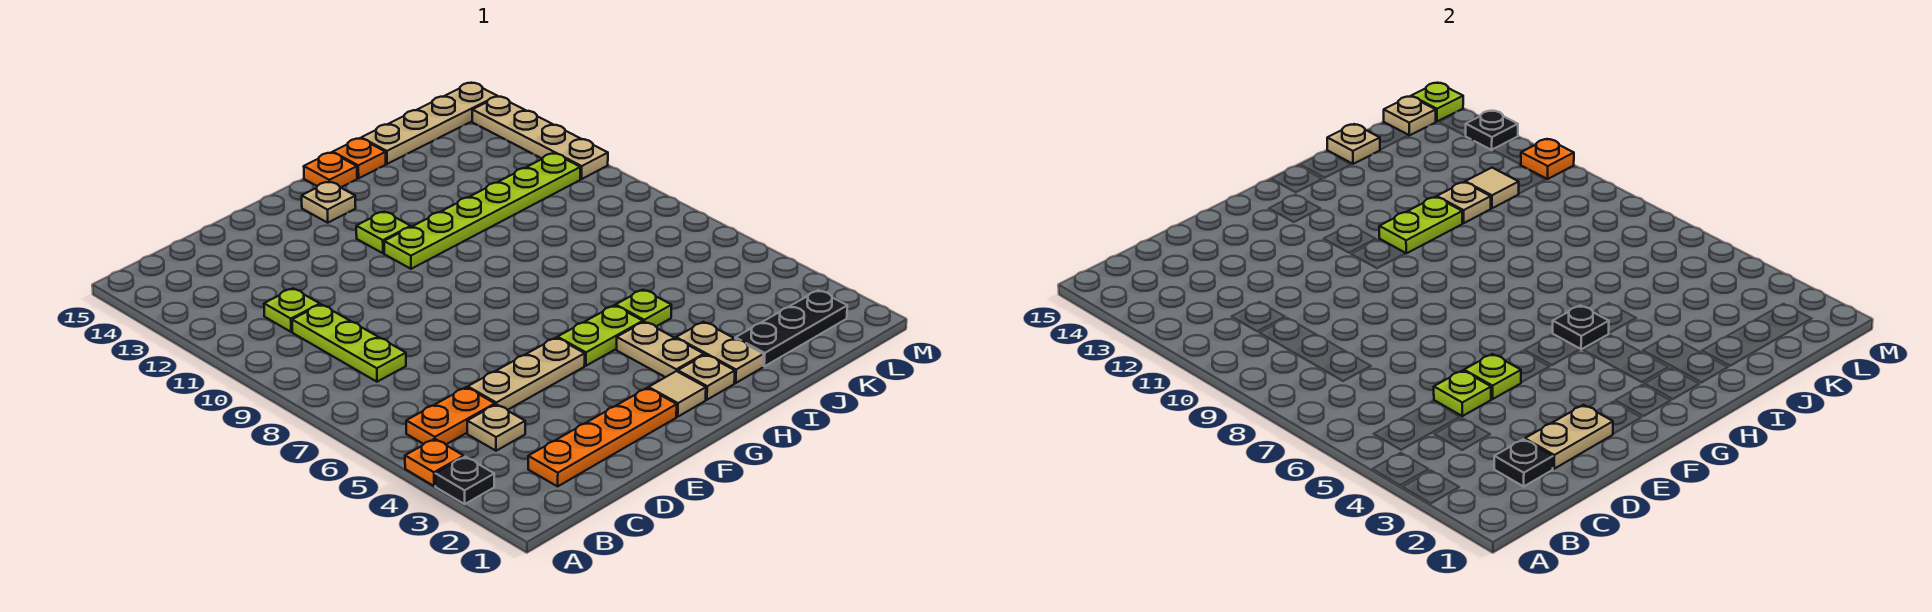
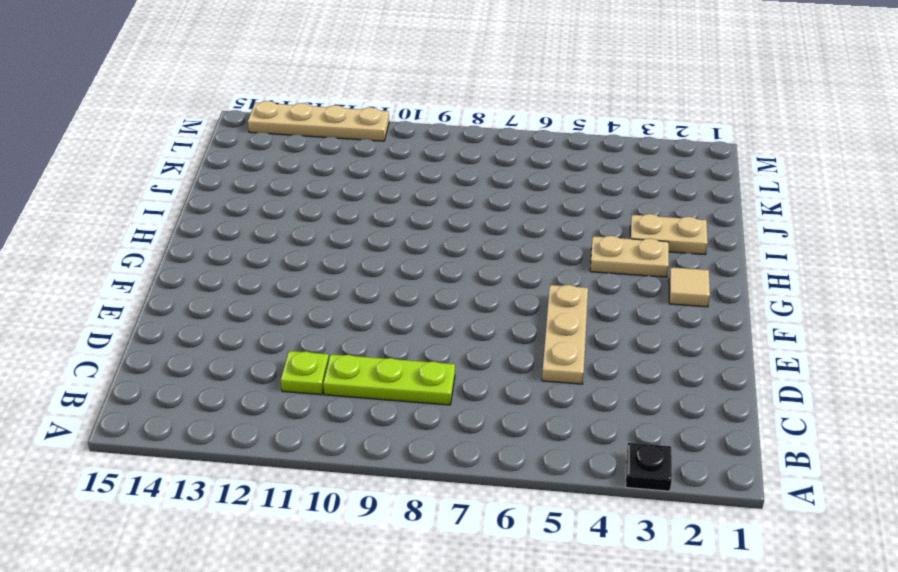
none -> orange 1x1 plate [405,439,464,486]
none -> orange 1x2 plate [406,387,495,444]
none -> orange 1x4 plate [528,388,677,486]
none -> tan 1x1 plate [467,404,525,451]

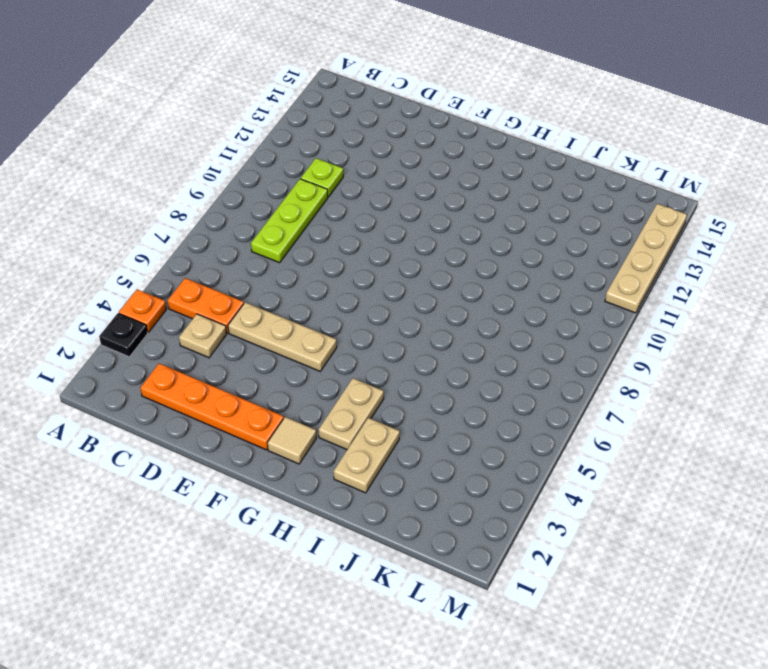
none -> lime 1x2 plate [558,305,643,366]
none -> lime 1x6 plate [384,153,580,269]
none -> lime 1x1 plate [356,212,411,253]
none -> tan 1x1 plate [302,181,356,223]

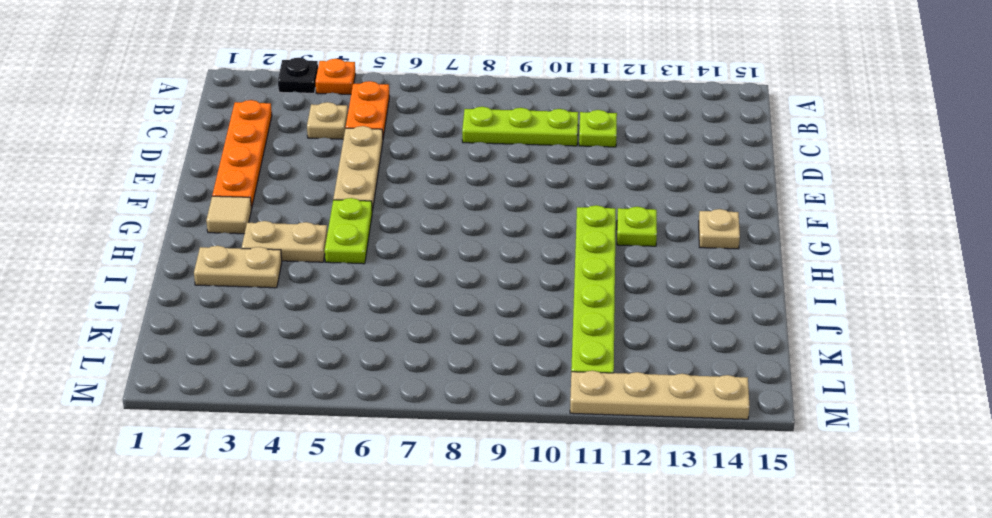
none -> tan 1x1 plate [678,355,735,400]
none -> orange 1x1 plate [304,152,357,188]
none -> lime 1x1 plate [616,290,672,326]
none -> orange 1x1 plate [333,138,386,178]

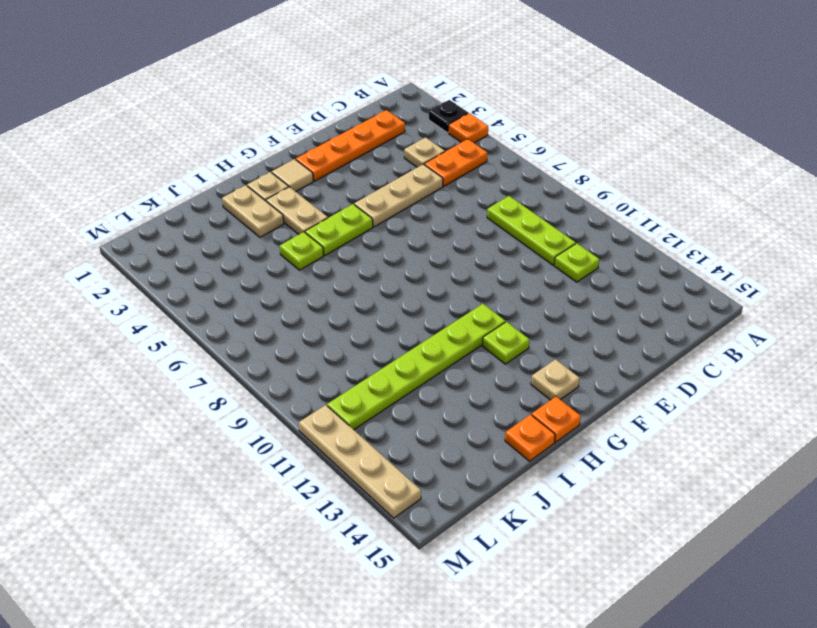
none -> black 1x3 plate [735,290,847,366]
none -> tan 1x4 plate [361,83,497,164]
none -> black 1x1 plate [1494,439,1553,486]
none -> tan 1x2 plate [1525,405,1613,469]

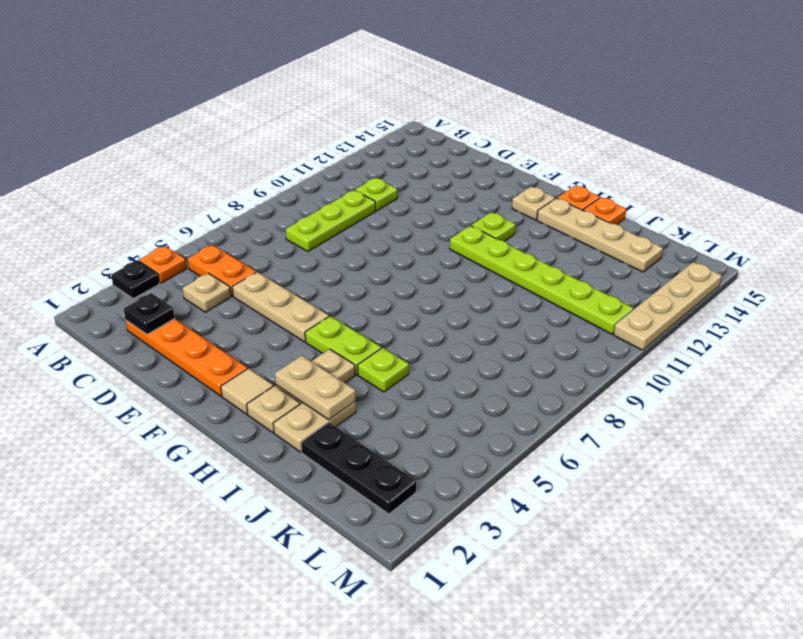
tan 1x2 plate [275,356,355,420] -> tan 1x2 plate moved to [1525,405,1613,469]
tan 1x4 plate [537,198,663,272] -> tan 1x4 plate moved to [361,83,497,164]
none -> lime 1x1 plate [1434,371,1491,416]
none -> lime 1x1 plate [1464,354,1521,399]
none -> black 1x1 plate [1553,305,1609,349]
none -> lime 1x2 plate [1379,197,1462,253]

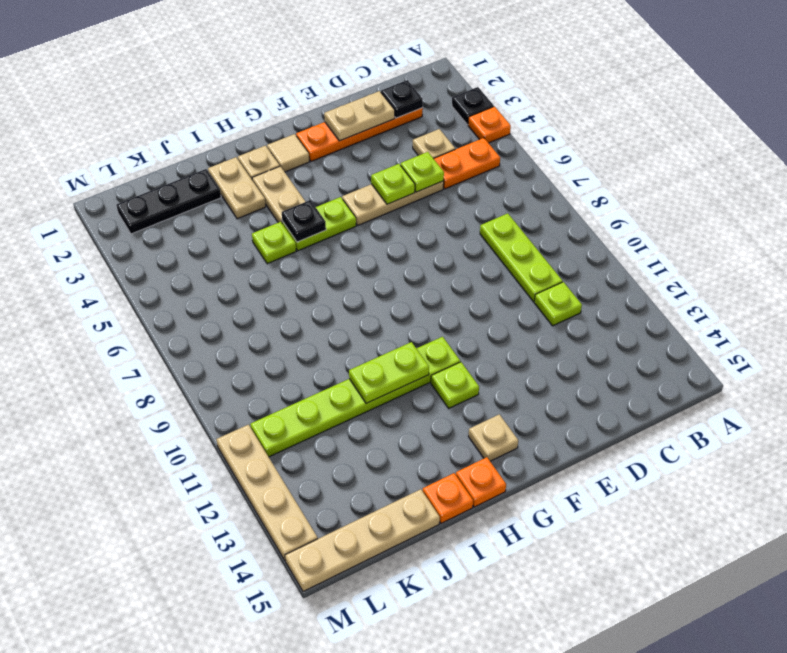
none -> tan 1x1 plate [1437,182,1491,223]
none -> tan 1x1 plate [1327,124,1380,164]
none -> tan 1x1 tile [1465,168,1519,208]
none -> tan 1x1 plate [1384,97,1436,135]

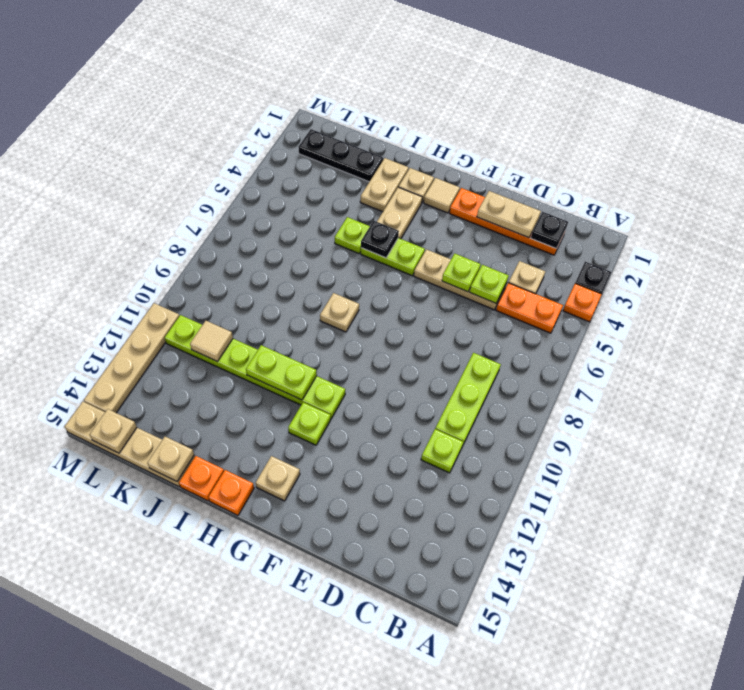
tan 1x1 plate [320,293,359,332] -> tan 1x1 plate moved to [1437,182,1491,223]
none -> orange 1x1 plate [1521,139,1574,179]
none -> black 1x1 plate [1466,110,1518,150]
none -> lime 1x1 plate [1411,83,1463,121]

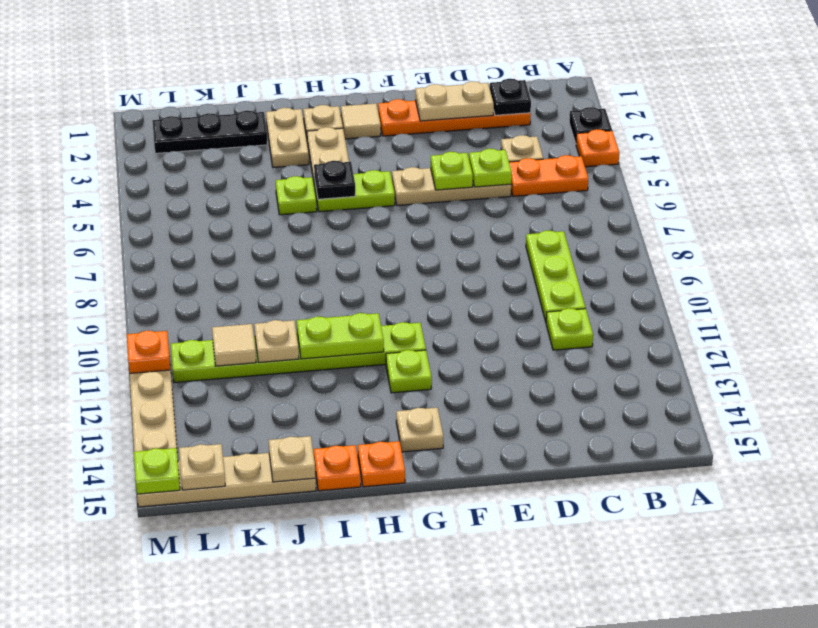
none -> black 1x1 plate [1466,110,1518,150]

